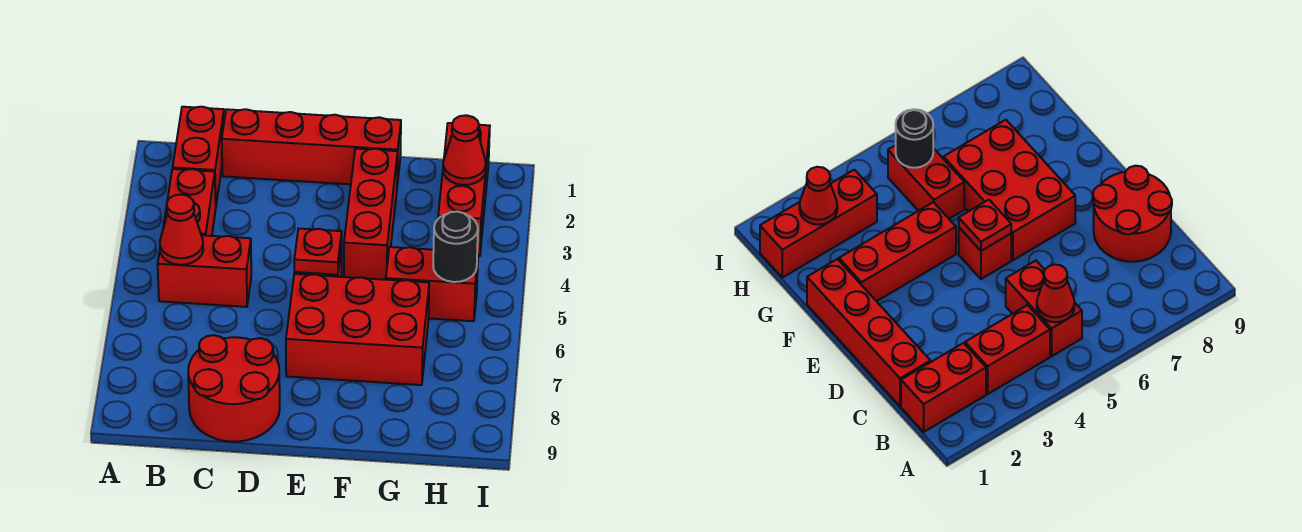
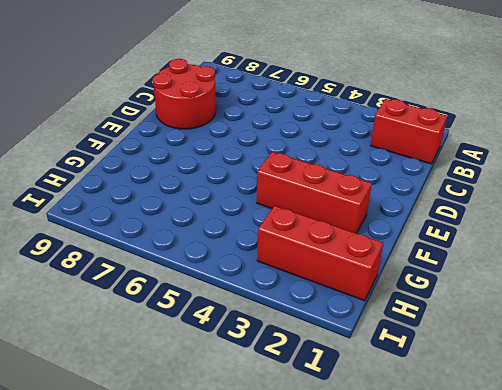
none -> red 1x2 brick [163,169,216,236]
none -> red 1x2 brick [158,235,251,307]
none -> red 1x4 brick [222,109,401,184]

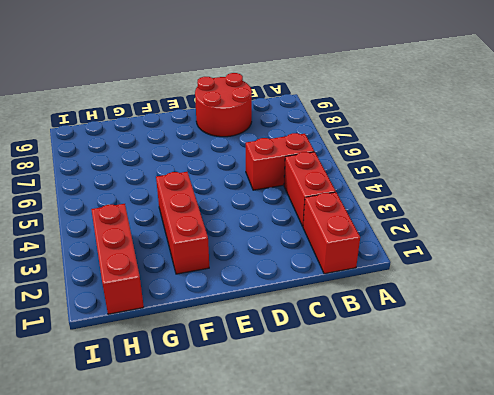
none -> red 1x4 brick [222,109,401,184]
none -> red 1x1 brick [959,228,1011,279]
none -> red 2x3 brick [286,274,429,385]

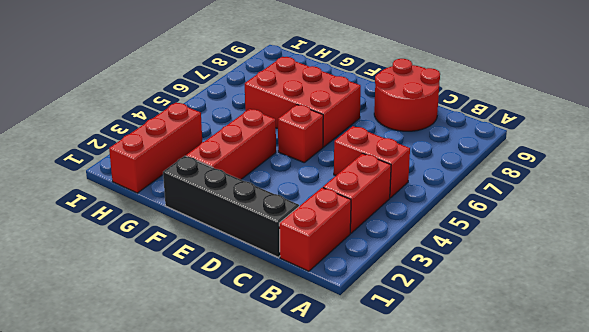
black 1x4 brick [163,156,299,257] -> red 1x4 brick [222,109,401,184]
none -> red 1x2 brick [386,247,478,321]
none -> red 1x1 cone [160,194,203,265]
none -> red 1x1 plate [294,229,342,275]

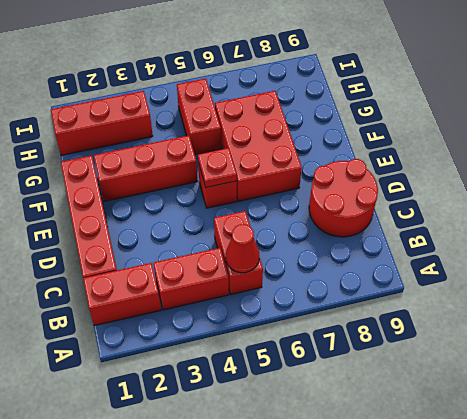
none -> red 1x1 cone [443,115,486,185]
none -> black 1x1 round brick [433,212,478,282]

